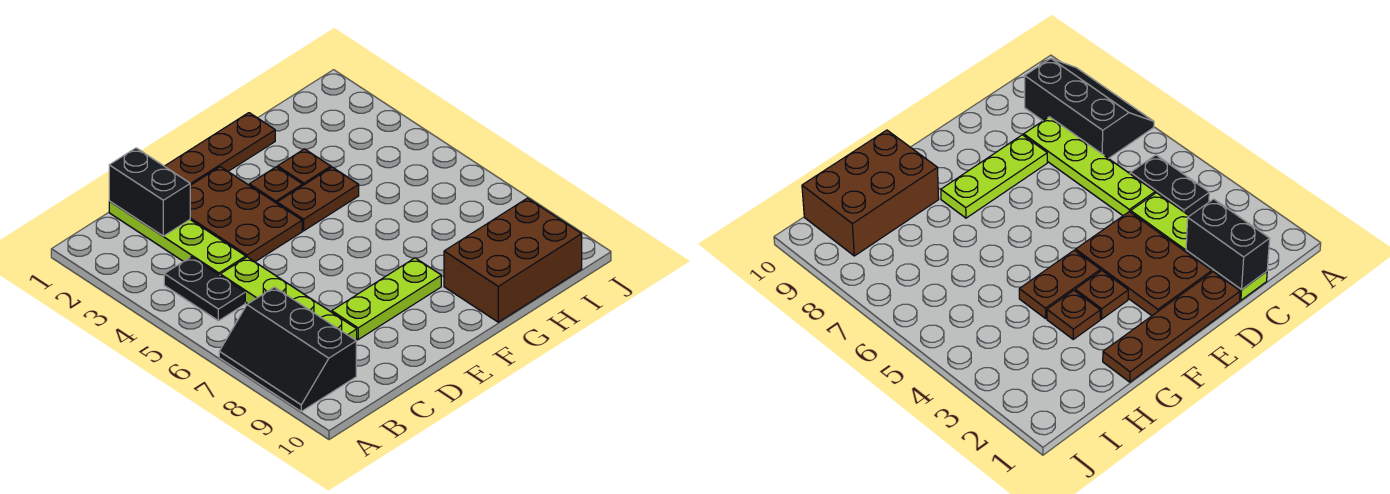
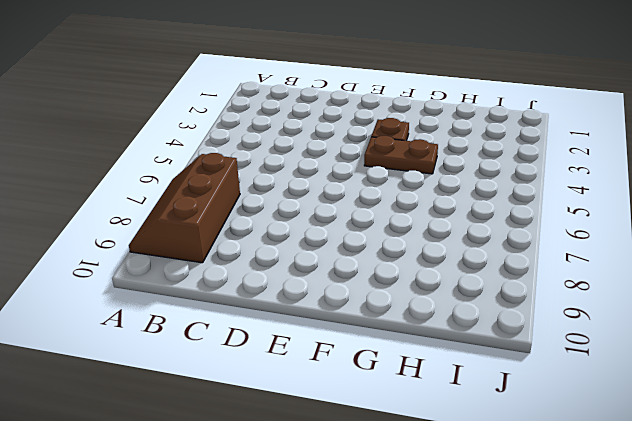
brown 2x3 slope [129,153,240,263] -> black 2x3 slope [219,287,356,411]
none -> black 1x2 plate [164,257,245,321]
none -> lime 1x4 plate [109,201,246,275]
none -> lime 1x4 plate [220,257,357,341]

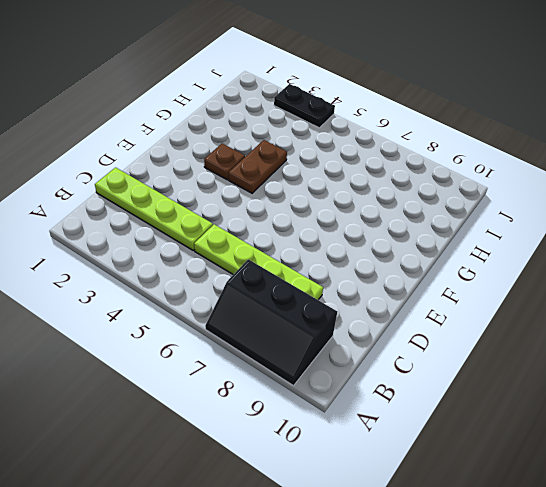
black 1x2 plate [274,84,335,128] -> black 1x2 plate moved to [164,257,245,321]
none -> brown 1x4 plate [165,113,275,185]
none -> brown 2x3 plate [190,167,302,262]
none -> lime 1x3 plate [332,258,441,339]

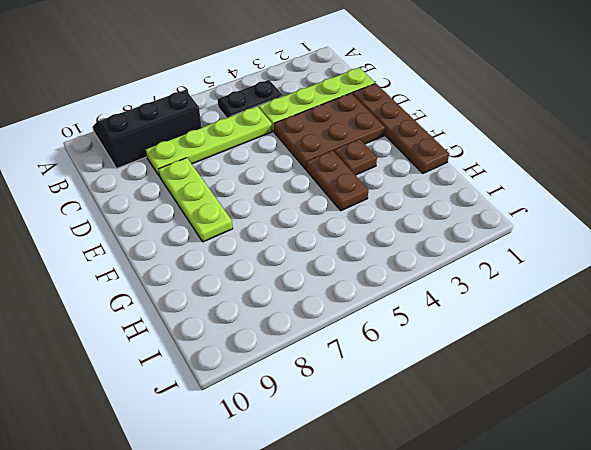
none -> brown 1x1 plate [278,149,331,185]
none -> brown 2x3 brick [444,198,582,322]
none -> black 1x2 brick [109,148,190,236]

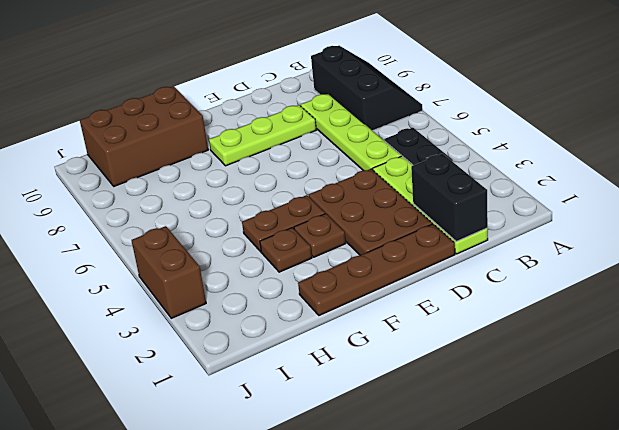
brown 1x2 brick [131,226,206,318] -> none

